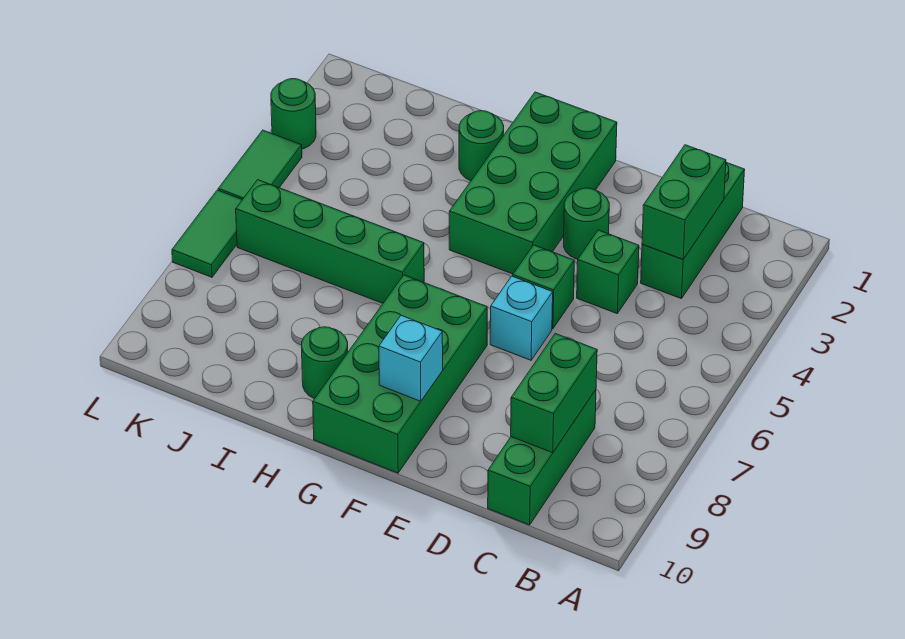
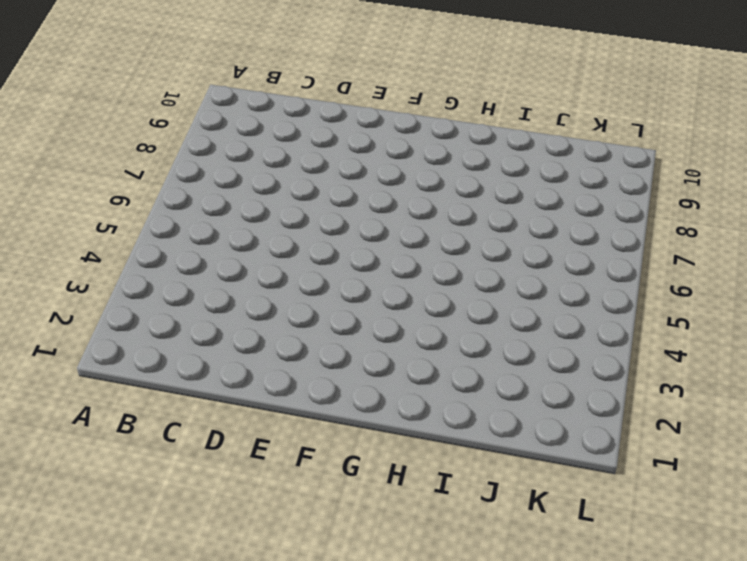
none -> green 1x3 brick [641,162,745,299]
none -> green 1x3 brick [488,390,596,525]
none -> green 1x1 brick [577,230,639,313]

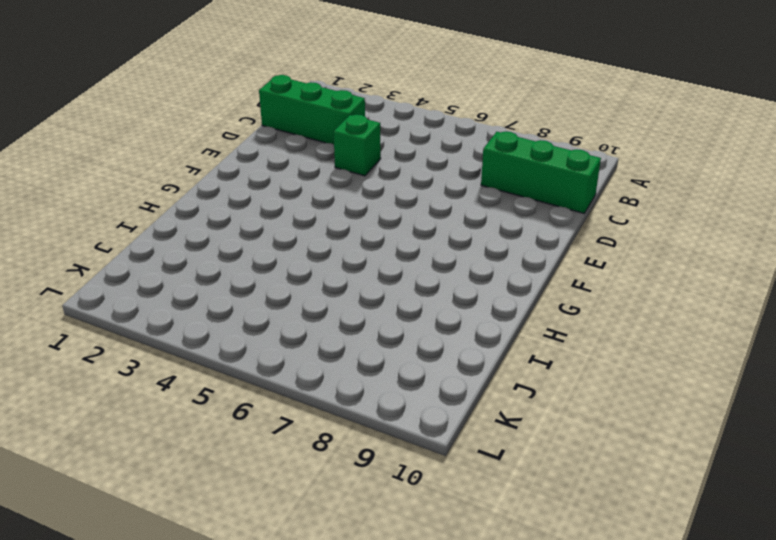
none -> green 1x1 round brick [564,188,609,259]
none -> green 1x1 brick [513,245,574,329]
none -> cyan 1x1 brick [490,276,553,360]

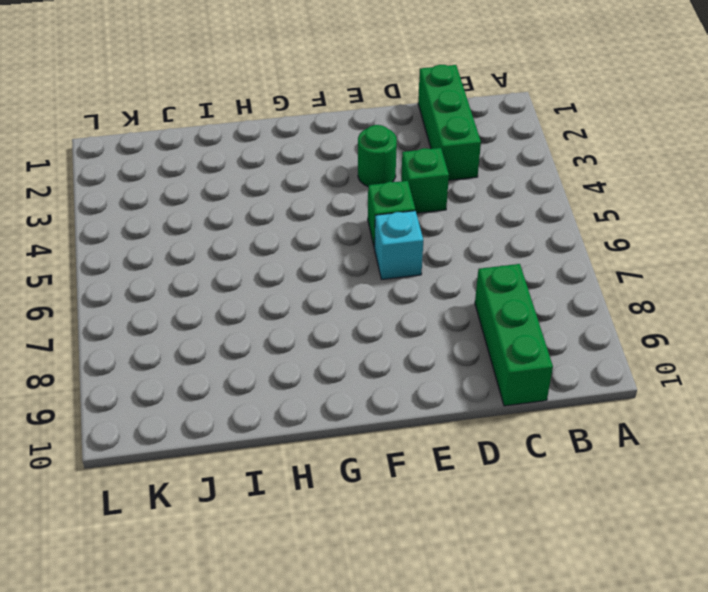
none -> green 2x4 brick [449,92,617,274]
none -> green 2x4 brick [313,275,487,473]
none -> green 1x1 round brick [459,111,504,181]

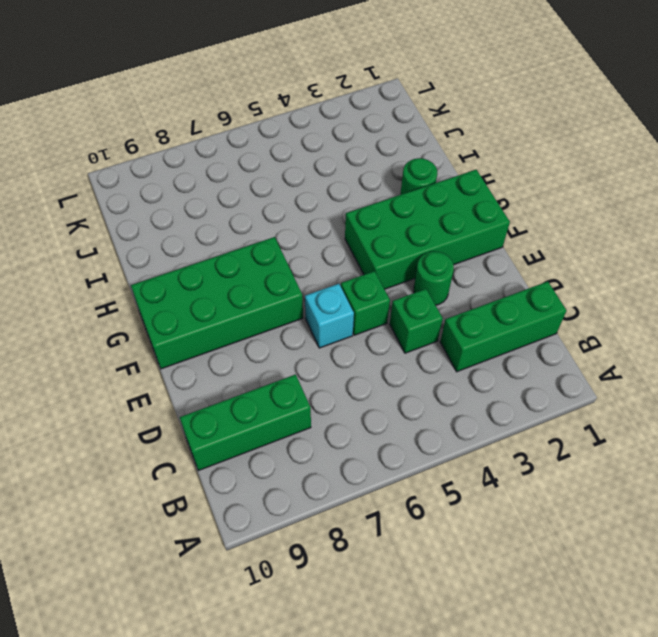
none -> green 1x4 brick [236,180,424,303]
none -> green 1x1 round brick [302,327,348,399]
none -> green 1x1 round brick [271,79,316,149]

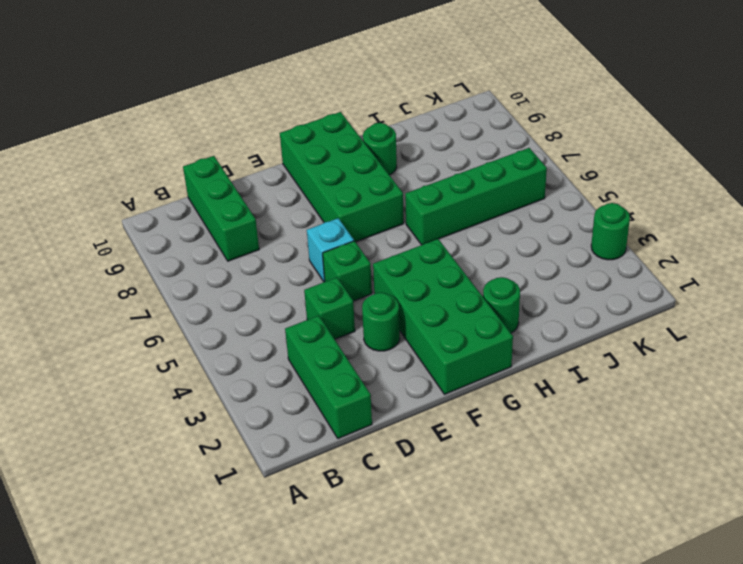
none -> green 1x2 tile [218,130,302,200]
none -> green 1x2 tile [172,190,242,277]
none -> green 1x2 brick [642,145,726,259]

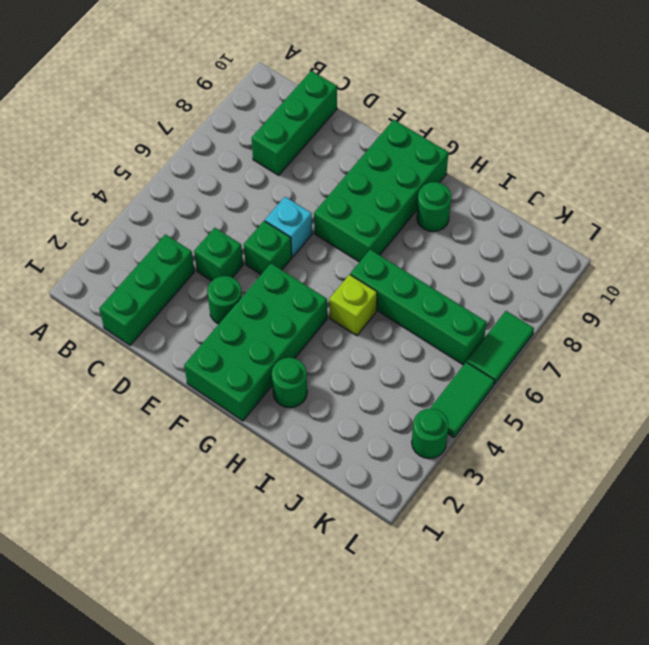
lime 1x1 brick [329,275,377,336] -> none
none -> green 1x2 brick [642,145,726,259]
none -> green 1x2 brick [511,334,597,453]
none -> cyan 1x1 brick [379,316,443,401]

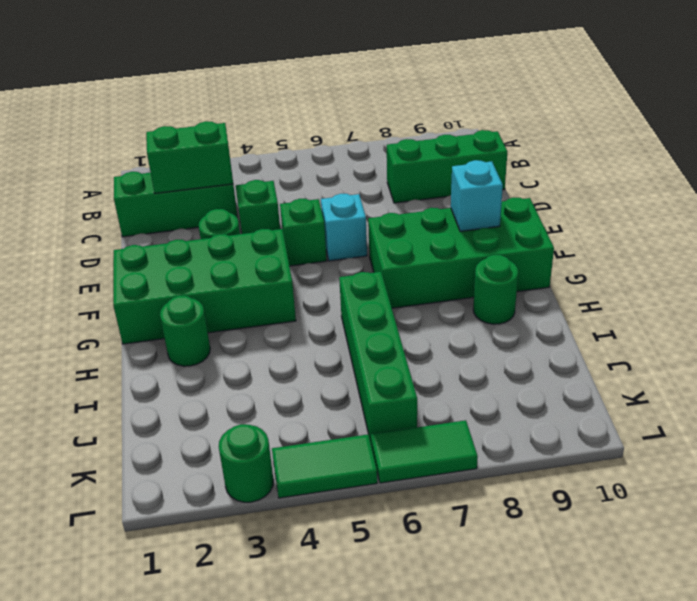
none -> green 1x2 brick [511,334,597,453]

